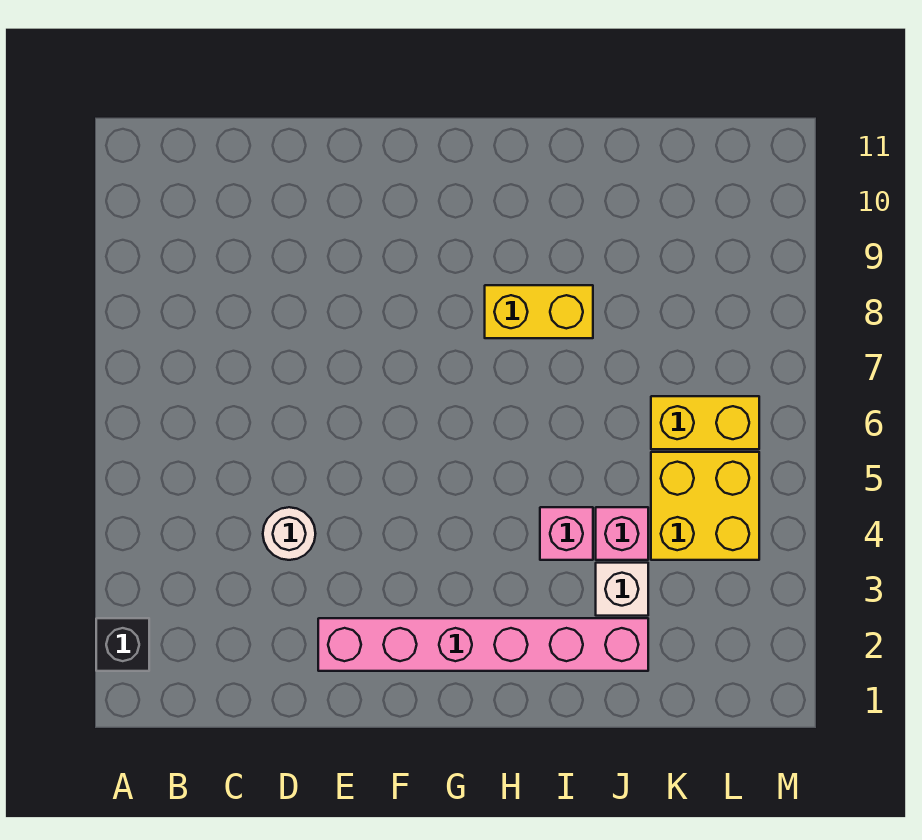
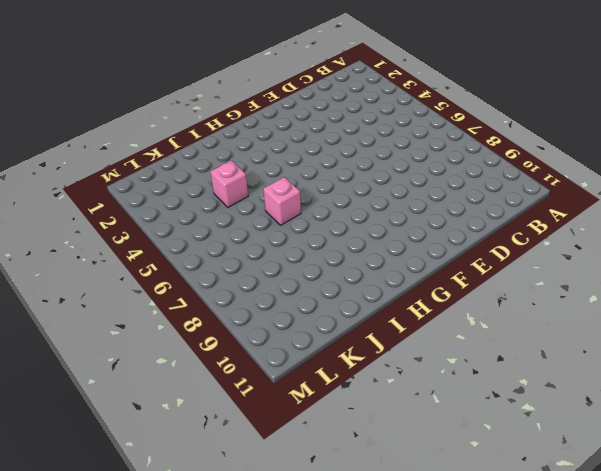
pink 1x1 brick [263,177,301,225] -> pink 1x1 brick moved to [540,507,593,560]
none -> black 1x1 brick [96,618,149,671]
none -> white 1x1 round brick [263,507,316,560]

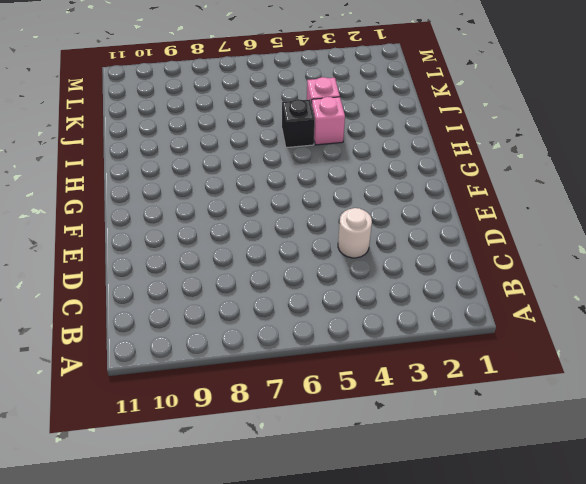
black 1x1 brick [282,99,315,148] -> black 1x1 brick moved to [96,618,149,671]
none -> pink 1x6 brick [318,618,648,671]
none -> yellow 1x2 brick [485,285,593,338]

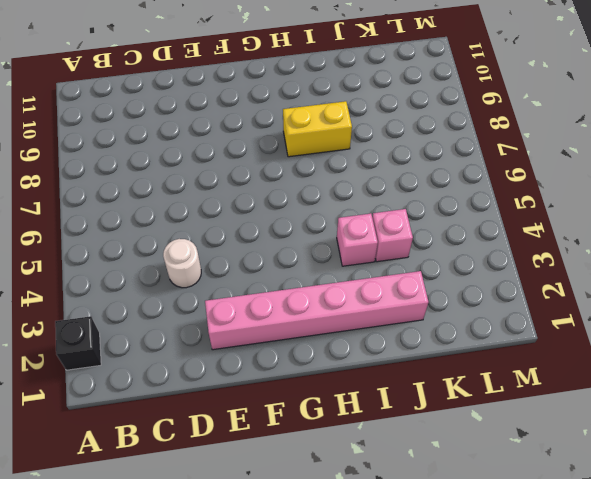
none -> white 1x1 brick [596,563,648,616]
none -> yellow 2x2 brick [651,452,759,560]

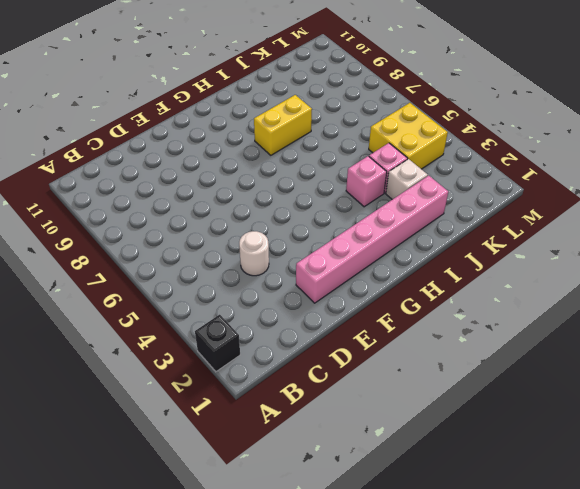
none -> yellow 1x2 brick [651,396,759,449]

